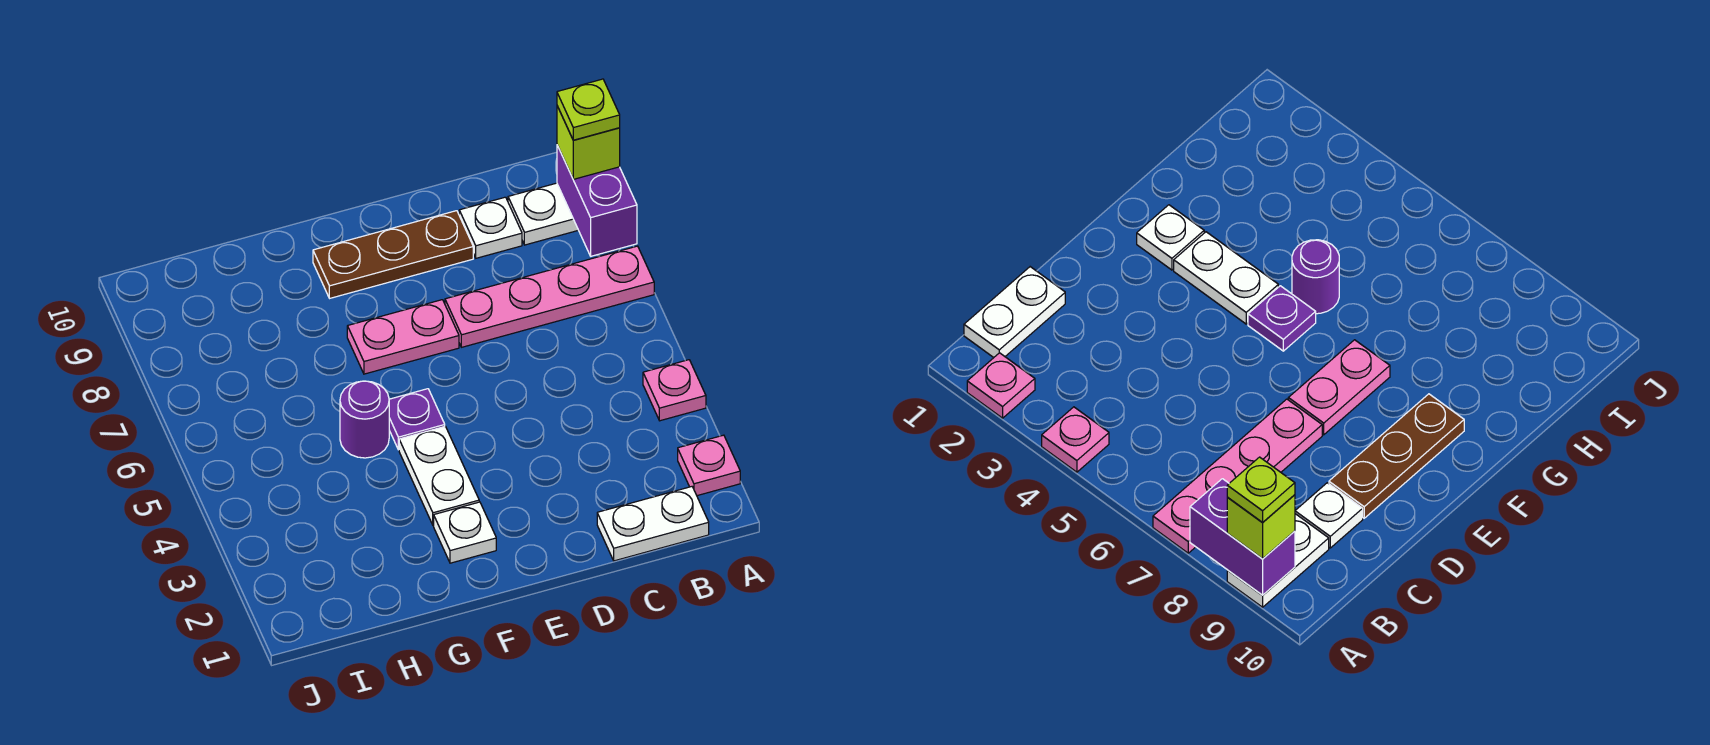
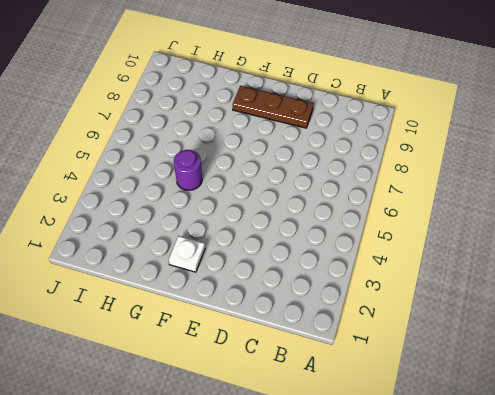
none -> pink 1x1 plate [678,435,740,496]
none -> pink 1x1 plate [643,360,706,421]
none -> pink 1x4 plate [445,246,654,347]

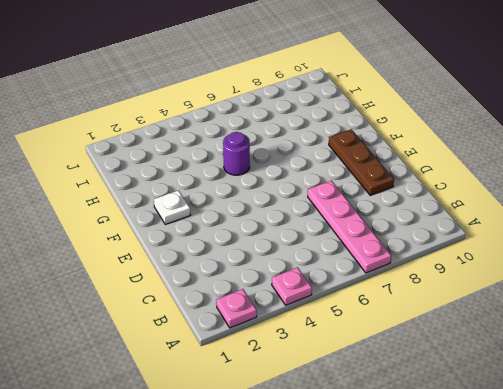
none -> white 1x2 plate [508,183,578,245]
none -> white 1x2 plate [597,487,709,561]
none -> white 1x1 plate [459,197,522,258]

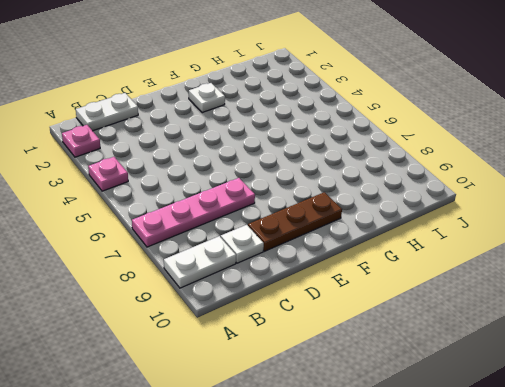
none -> pink 1x2 plate [347,300,459,374]
none -> white 1x2 plate [399,426,479,525]
none -> purple 1x1 plate [389,389,445,450]

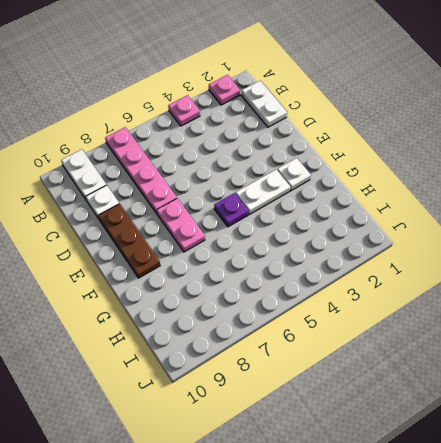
none -> purple 1x1 round brick [340,381,389,458]
none -> purple 1x2 brick [557,145,637,256]
none -> lime 1x1 brick [557,106,620,179]

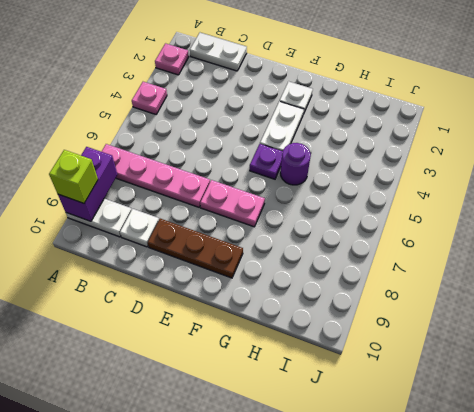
none -> lime 1x1 plate [557,79,620,140]

